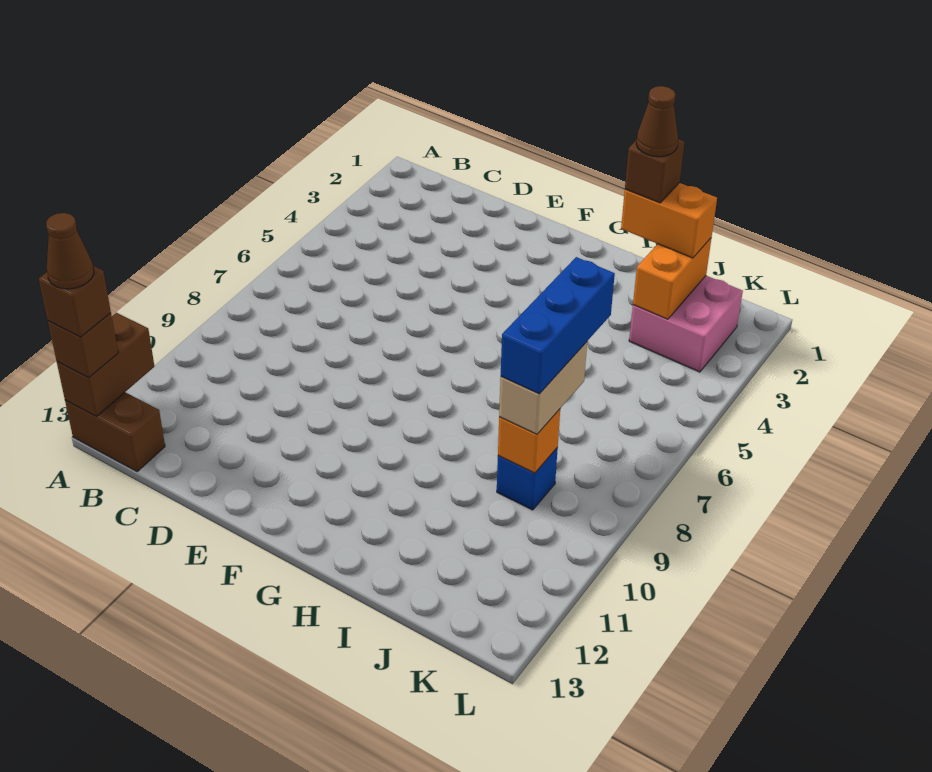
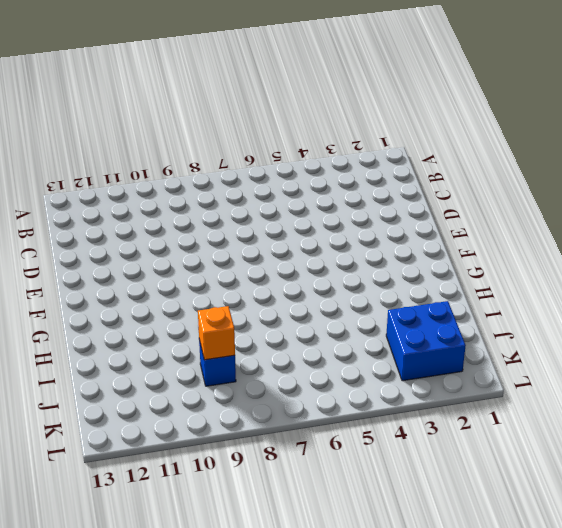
blue 2x2 brick [386,301,466,381] -> pink 2x2 brick [629,276,743,372]
none -> brown 1x2 brick [65,392,165,471]
none -> brown 1x2 brick [57,313,154,416]
none -> orange 1x2 brick [633,238,711,319]

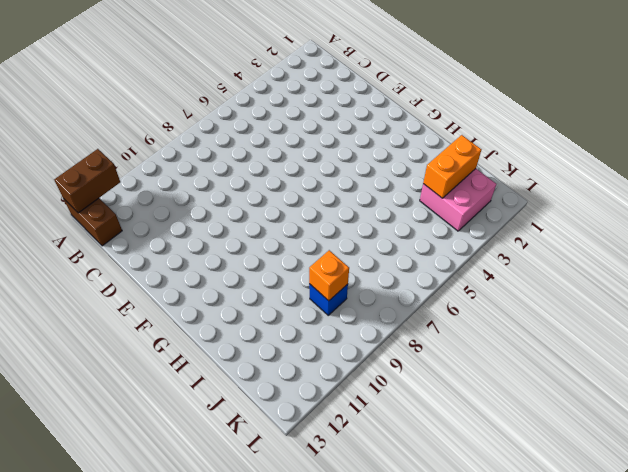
none -> brown 1x1 brick [48,313,118,378]
none -> orange 1x2 brick [621,183,717,258]
none -> tan 1x2 brick [499,342,587,434]

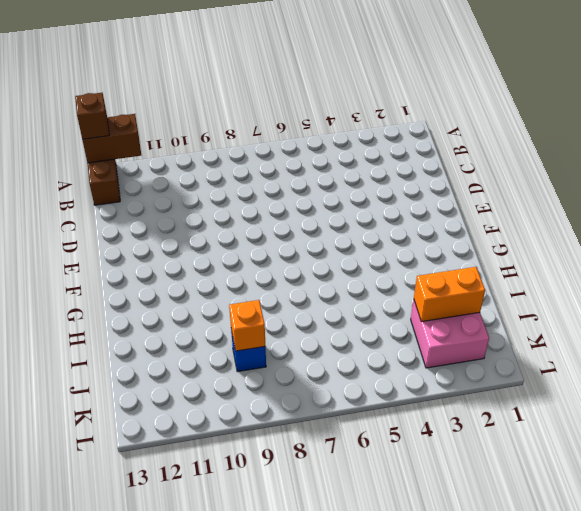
none -> orange 1x2 brick [621,183,717,258]
none -> tan 1x2 brick [499,342,587,434]
none -> brown 1x1 brick [39,266,111,337]

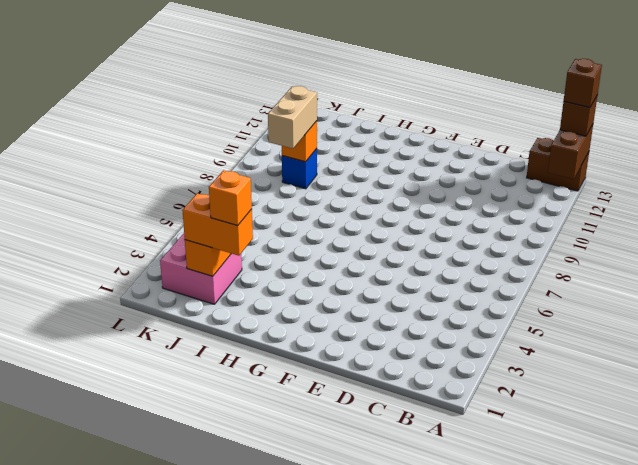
orange 1x1 brick [209,170,252,226] -> brown 1x1 brick [625,139,685,203]
none -> blue 1x3 brick [501,257,615,394]
none -> brown 1x1 cone [46,213,94,289]
none -> brown 1x1 cone [636,86,678,157]

